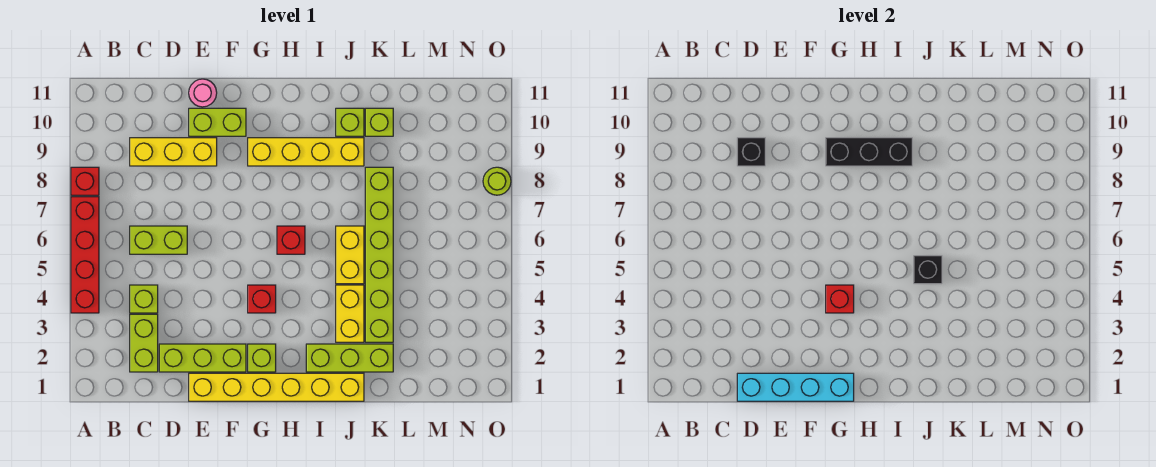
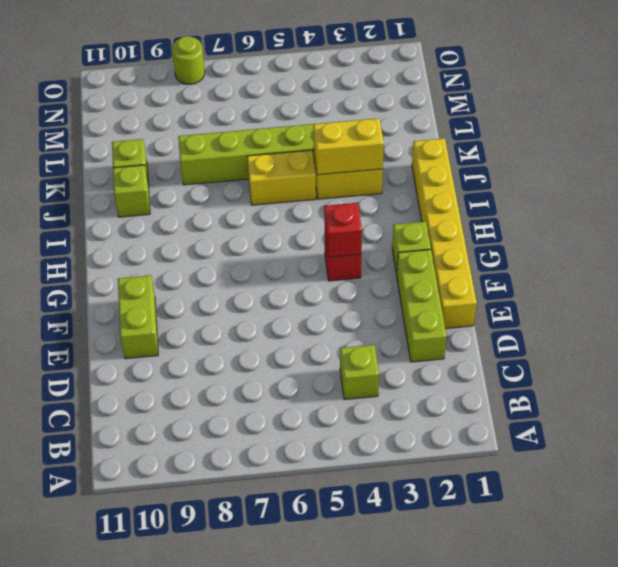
yellow 1x2 brick [313,118,384,175] -> none
none -> red 1x4 brick [71,197,99,313]
none -> red 1x1 brick [71,167,99,195]
none -> lime 1x2 brick [130,314,158,372]

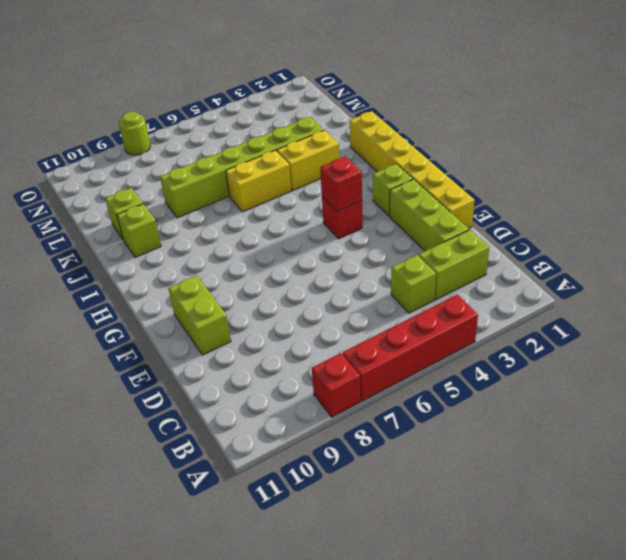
none -> lime 1x2 brick [130,226,187,254]
none -> yellow 1x3 brick [130,138,217,166]
none -> pink 1x1 round brick [189,79,217,107]

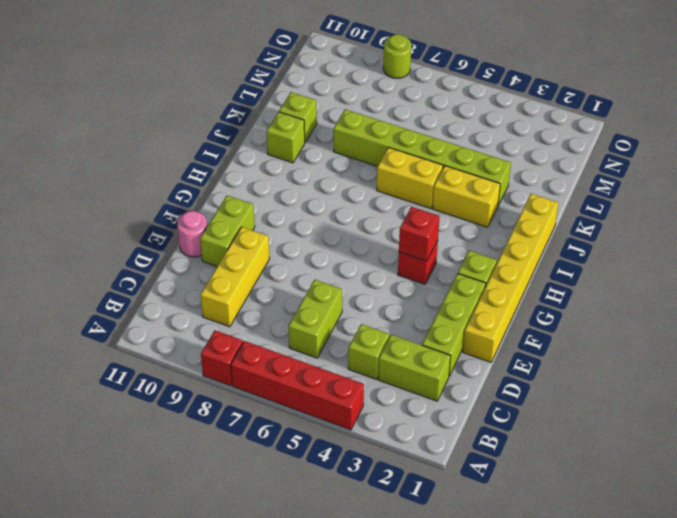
none -> yellow 1x4 brick [248,138,364,166]
none -> red 1x1 brick [277,226,305,254]
none -> lime 1x3 brick [306,344,393,372]

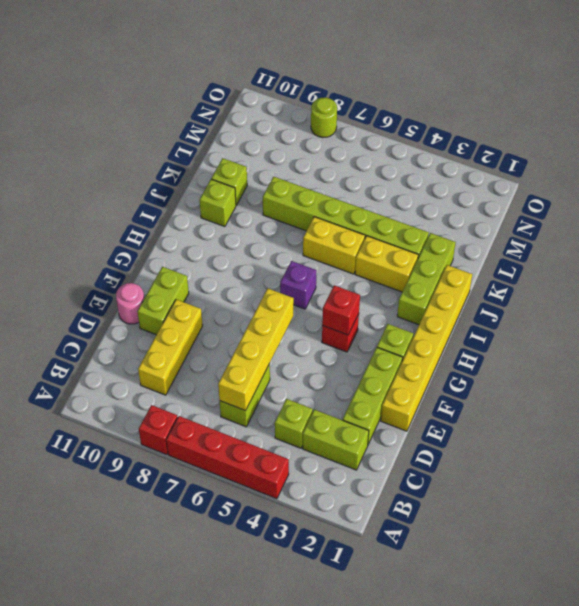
yellow 1x4 brick [218,289,294,411] -> yellow 1x4 brick moved to [248,138,364,166]
purple 1x1 brick [280,261,316,309] -> red 1x1 brick [277,226,305,254]
none -> cyan 1x4 brick [737,373,854,401]
none -> black 1x1 brick [737,138,765,166]
none -> black 1x3 brick [826,138,912,166]

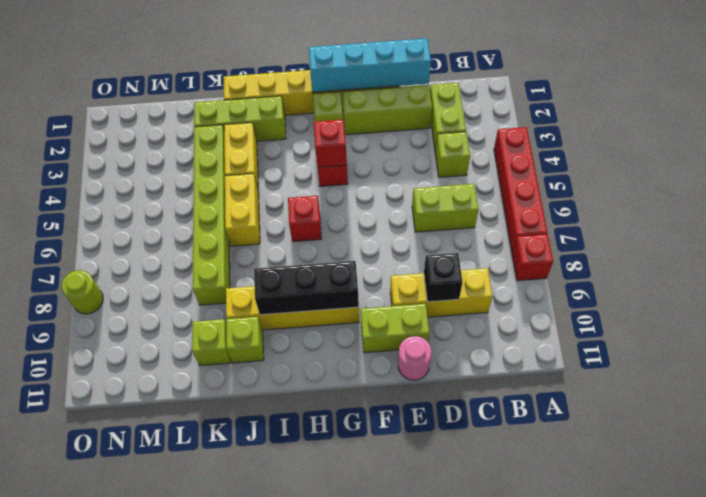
none -> black 1x1 brick [914,256,942,284]

